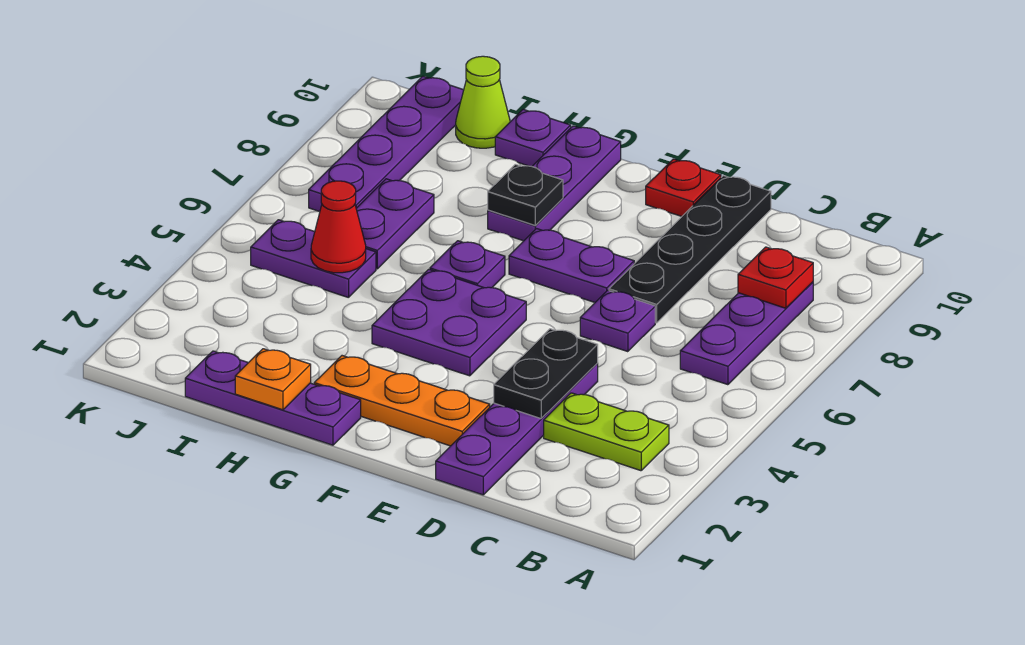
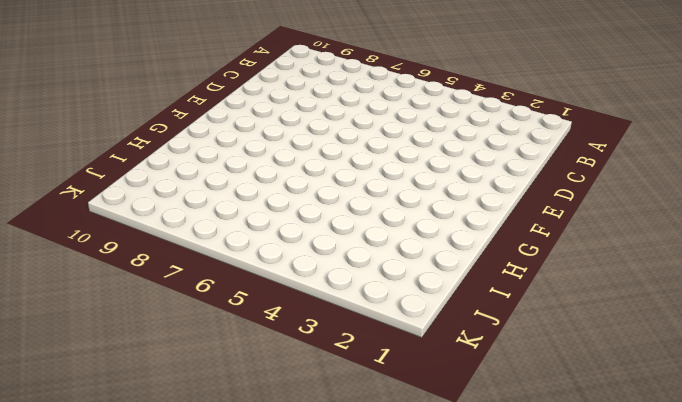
none -> lime 1x2 plate [544,393,669,471]
none -> purple 1x3 plate [680,282,813,385]
none -> purple 1x4 plate [436,364,598,495]

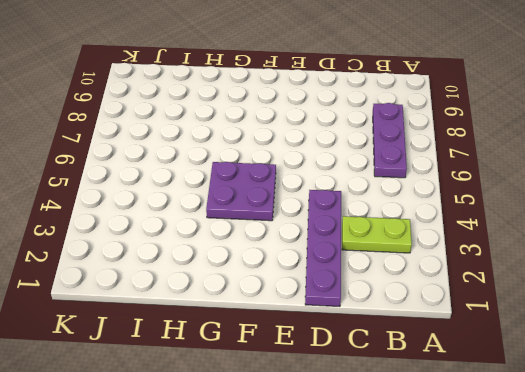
none -> purple 1x1 plate [580,290,655,352]
none -> black 1x4 plate [609,176,771,323]
none -> orange 1x3 plate [314,356,490,446]

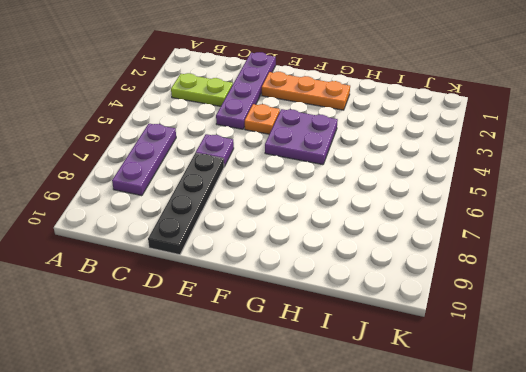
orange 1x1 plate [245,104,280,134] -> orange 1x1 plate moved to [235,349,311,410]
none -> purple 1x2 plate [509,229,634,302]
none -> red 1x1 plate [646,159,721,216]
none -> purple 1x3 plate [185,351,361,445]

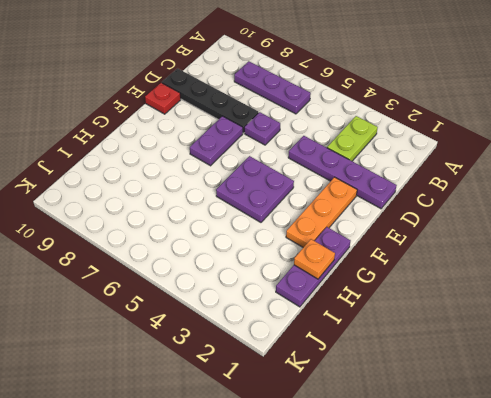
none -> purple 1x1 plate [430,241,505,288]
none -> purple 1x3 plate [488,126,621,241]
none -> purple 1x1 plate [495,109,571,166]

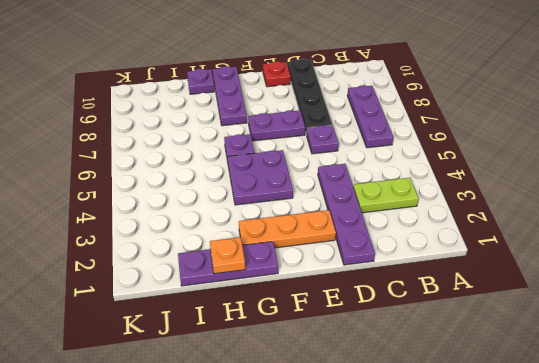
none -> purple 1x2 plate [251,220,376,298]
none -> purple 1x2 plate [356,179,434,269]
none -> lime 1x1 cone [456,56,510,148]

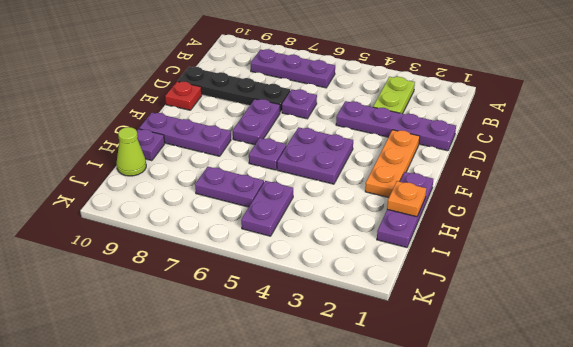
none -> purple 1x4 plate [309,76,464,212]
none -> red 1x1 plate [738,247,813,308]
none -> black 1x2 plate [494,329,598,419]

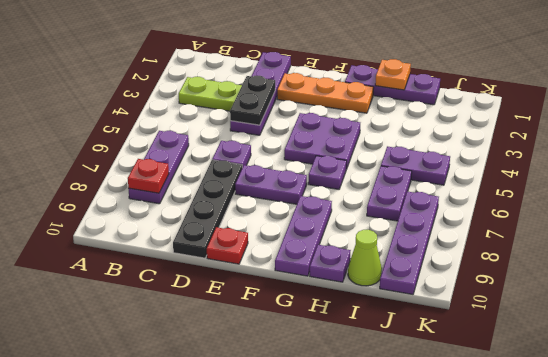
none -> black 1x1 plate [488,164,563,225]
none -> red 1x1 cone [311,181,366,273]

